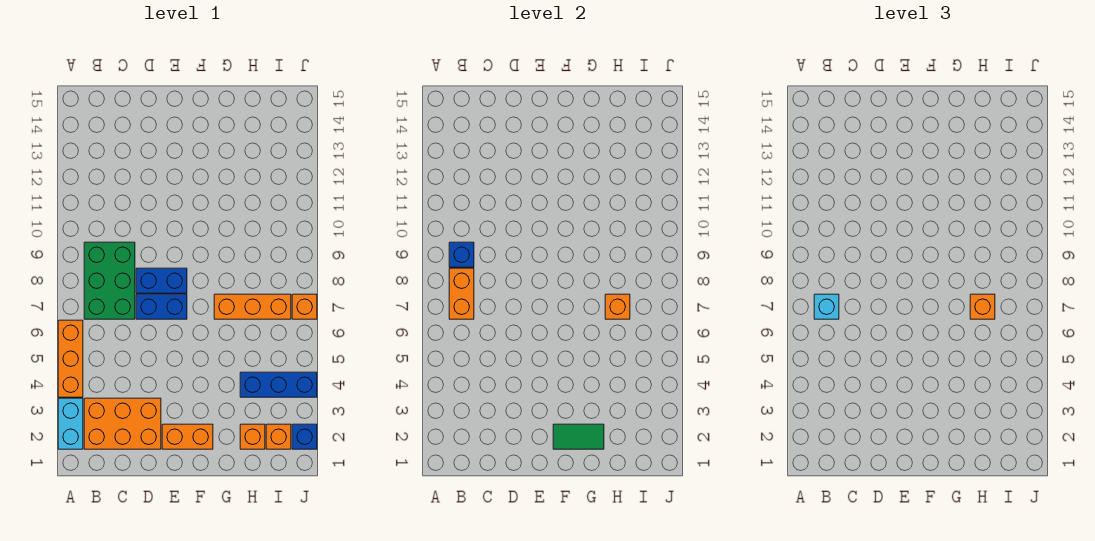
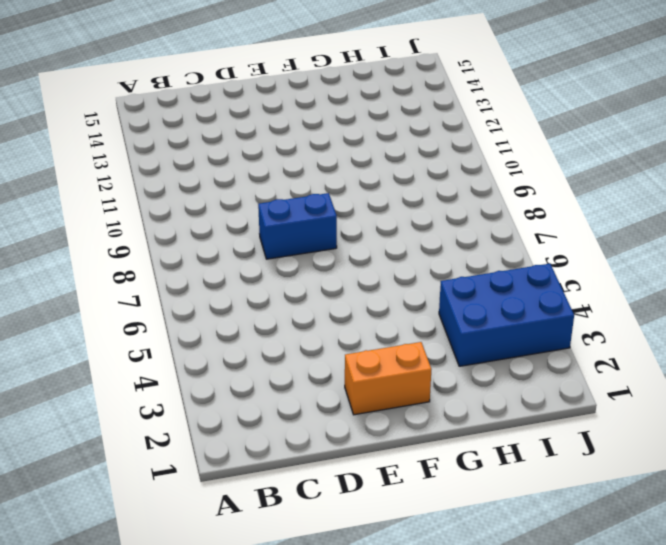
blue 2x3 brick [439,264,574,366] -> blue 1x3 brick [240,372,317,397]
none -> cyan 1x2 brick [58,398,83,449]
none -> orange 1x3 brick [58,320,83,397]
none -> orange 2x3 brick [84,398,161,449]

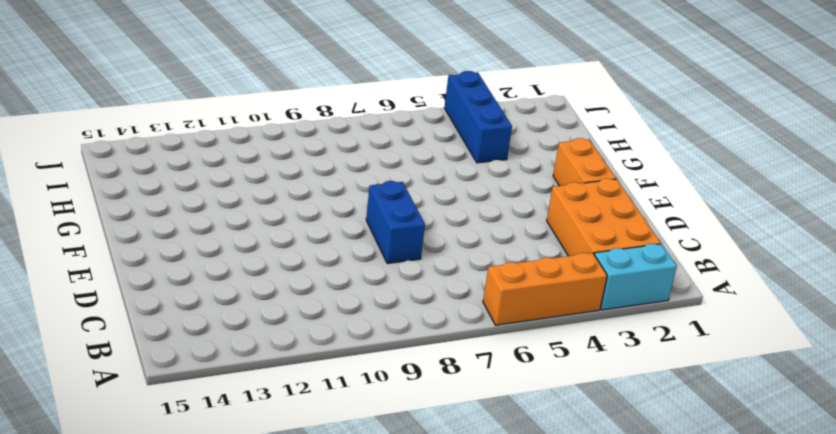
none -> green 2x3 brick [84,242,135,319]
none -> blue 1x2 brick [136,294,187,319]
none -> orange 1x3 brick [214,294,291,319]

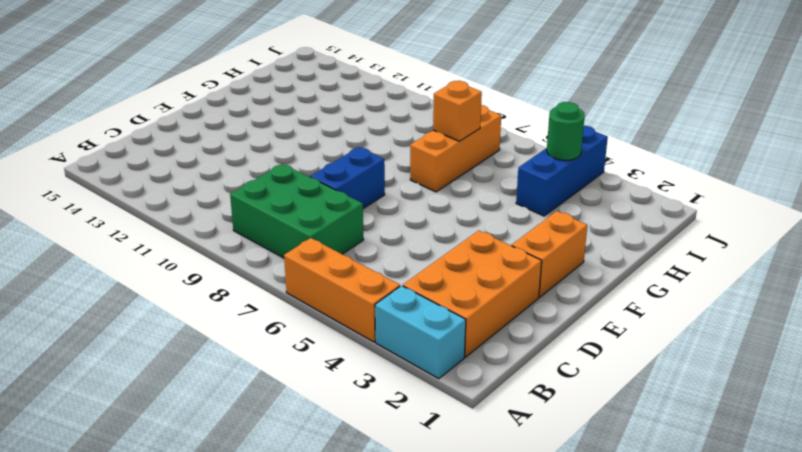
green 1x1 round brick [547,102,585,160] -> none
none -> blue 1x2 brick [136,294,187,319]
none -> orange 1x1 brick [240,424,265,449]
none -> orange 1x1 brick [266,424,291,449]

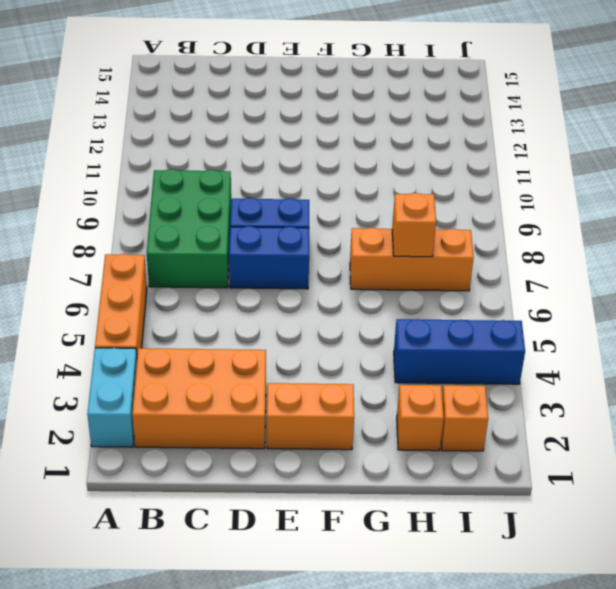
none -> blue 1x1 brick [292,424,317,449]
none -> orange 1x1 brick [292,294,317,319]
none -> orange 1x2 brick [449,268,474,319]

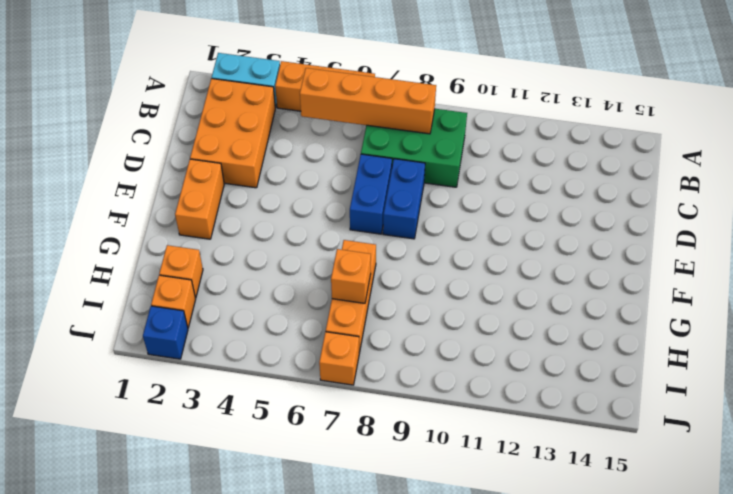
orange 1x4 brick [300,68,436,134] -> orange 1x2 brick [449,268,474,319]
none -> blue 1x3 brick [240,372,317,397]
none -> blue 1x1 brick [449,242,474,267]
none -> green 1x2 tile [553,424,604,449]

